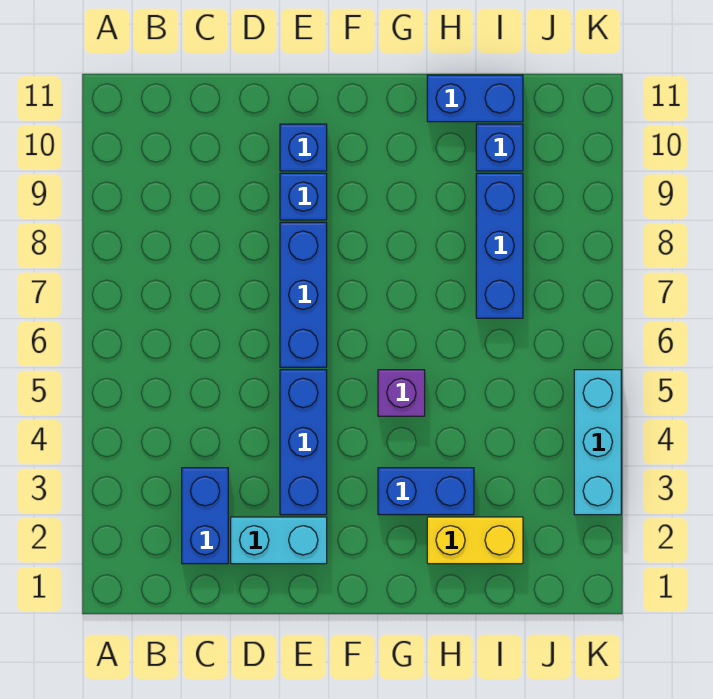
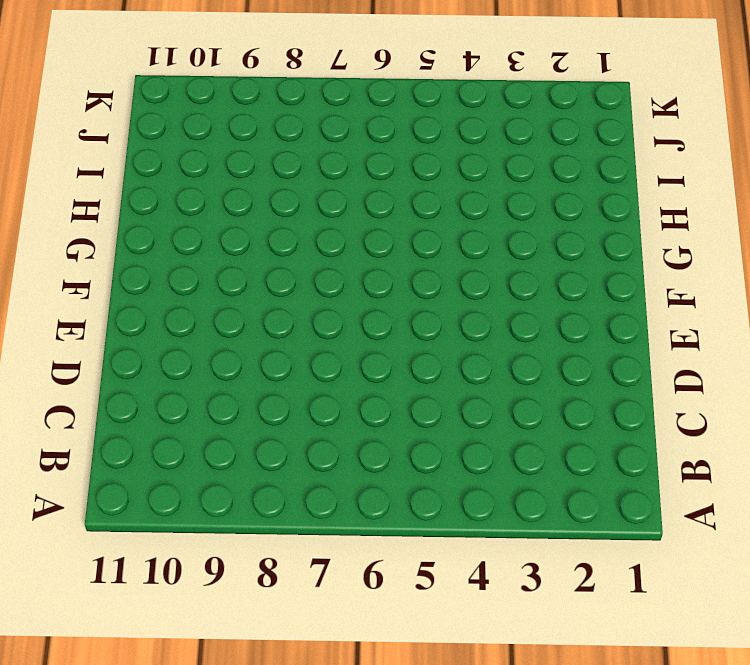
none -> blue 1x2 brick [182,468,228,564]
none -> cyan 1x2 brick [231,517,327,564]
none -> blue 1x3 brick [280,370,327,515]

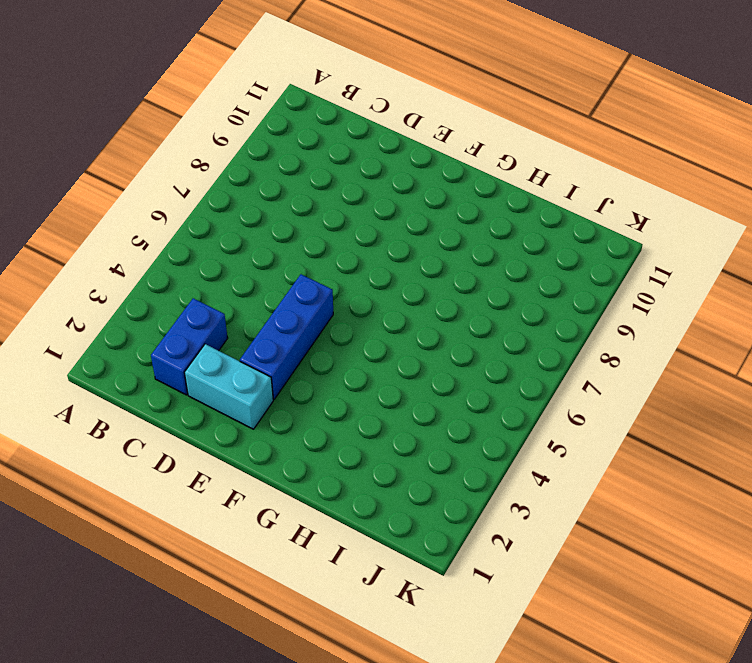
none -> blue 1x3 brick [280,222,327,367]
none -> blue 1x1 brick [280,173,327,220]
none -> blue 1x1 brick [280,124,327,171]

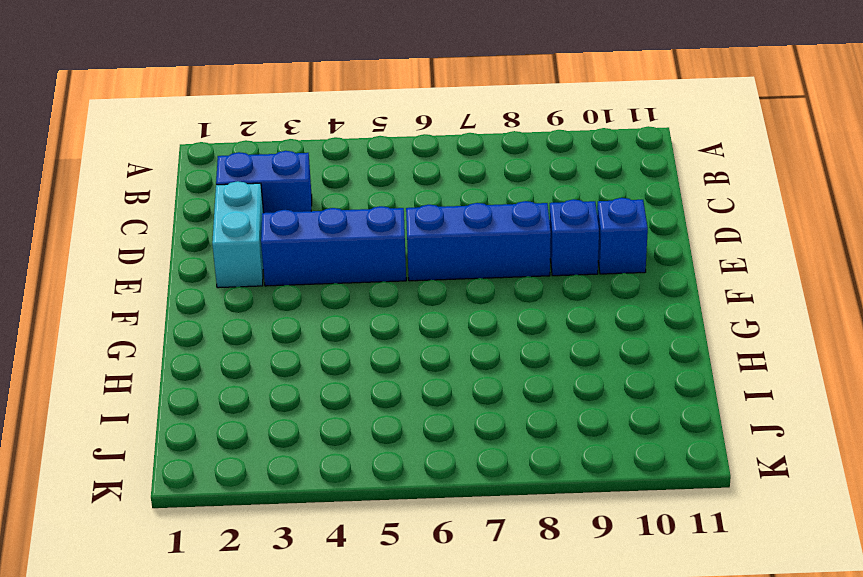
none -> blue 1x2 brick [378,468,474,515]
none -> purple 1x1 brick [378,370,425,416]
none -> yellow 1x2 brick [427,517,523,564]

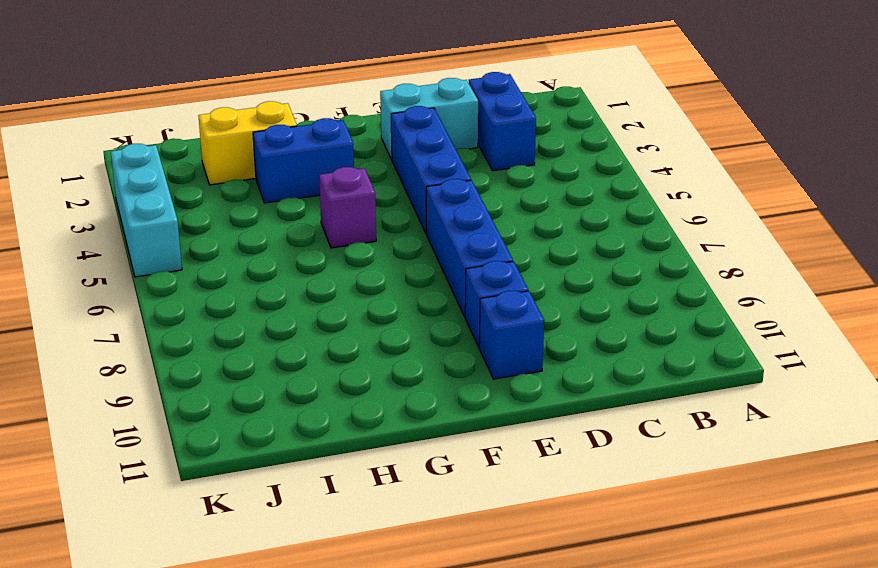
none -> blue 1x2 brick [427,75,523,122]
none -> blue 1x3 brick [476,173,523,318]
none -> blue 1x1 brick [476,124,523,171]

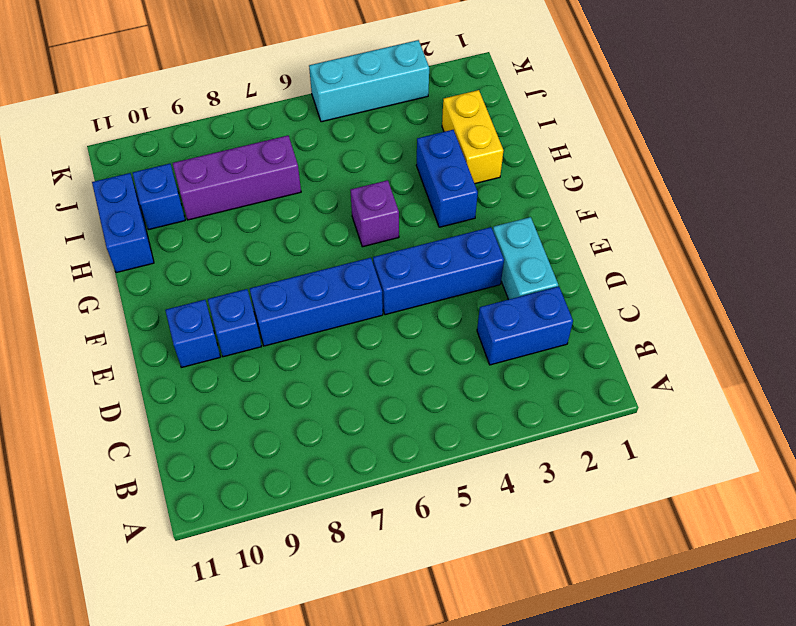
purple 1x3 brick [173,136,301,220] -> blue 1x3 brick [476,173,523,318]

